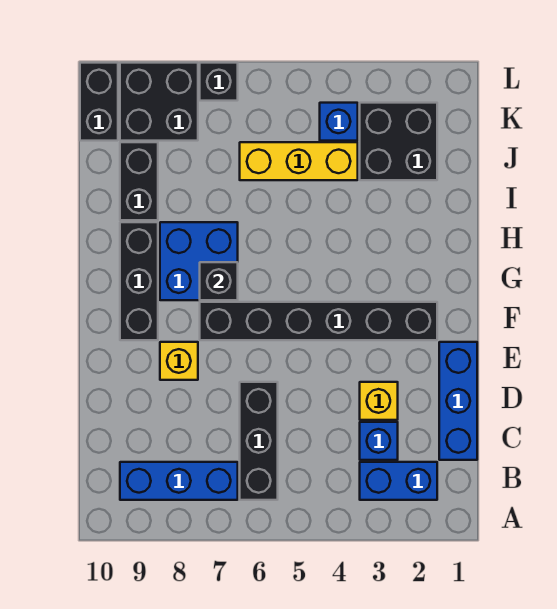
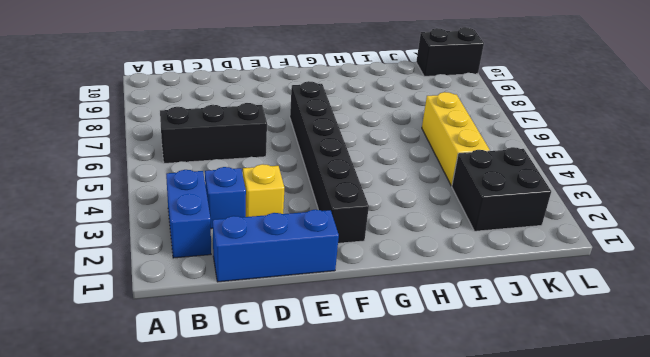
none -> blue 1x3 brick [120,462,238,500]
none -> yellow 1x1 brick [160,342,198,380]
none -> black 1x3 brick [120,222,158,340]

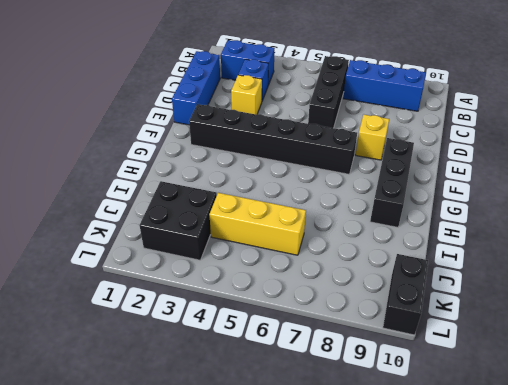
none -> blue 2x2 brick [160,222,238,300]
none -> black 1x2 brick [120,142,158,220]
none -> blue 1x1 brick [320,103,358,141]

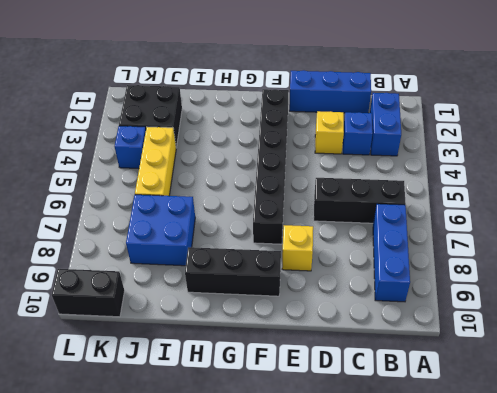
blue 2x2 brick [126,195,195,266] -> blue 2x2 brick moved to [160,222,238,300]
none -> black 1x2 brick [120,142,158,220]
none -> black 2x2 brick [120,63,198,141]
none -> black 1x1 brick [200,63,238,101]

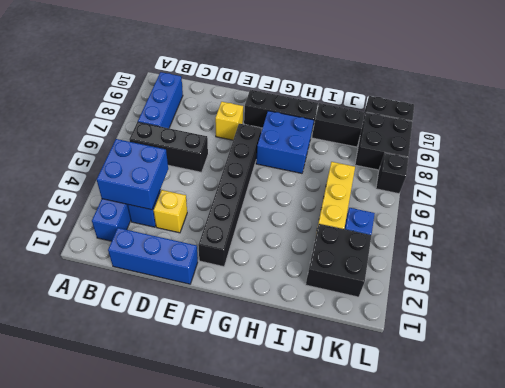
blue 2x2 brick [97,139,168,210] -> none
none -> black 1x1 brick [200,262,238,300]

